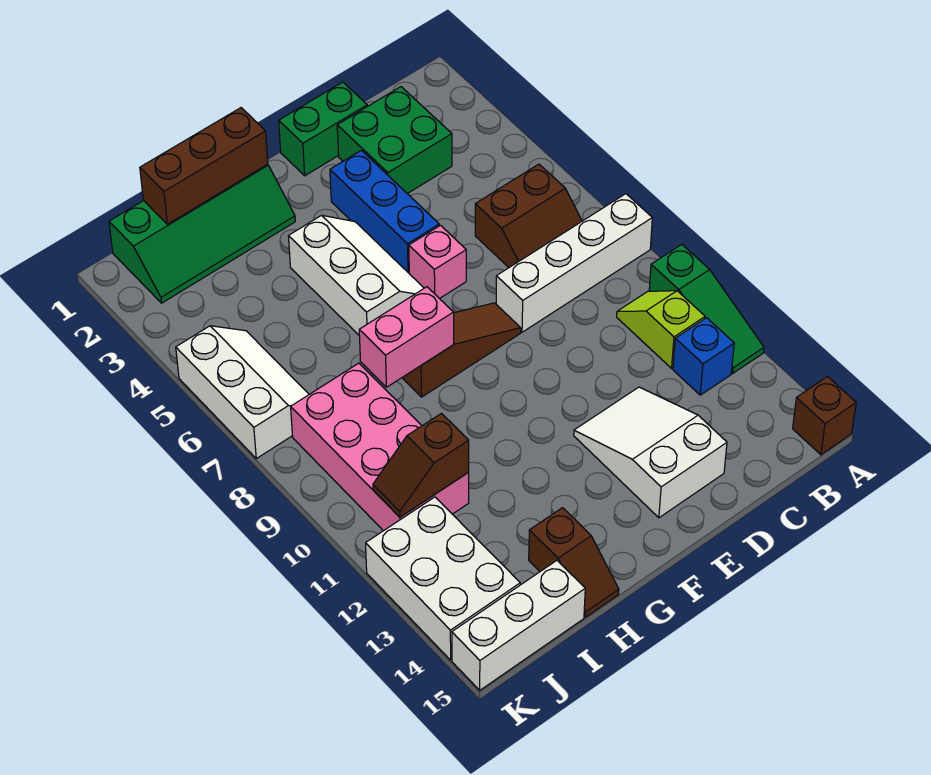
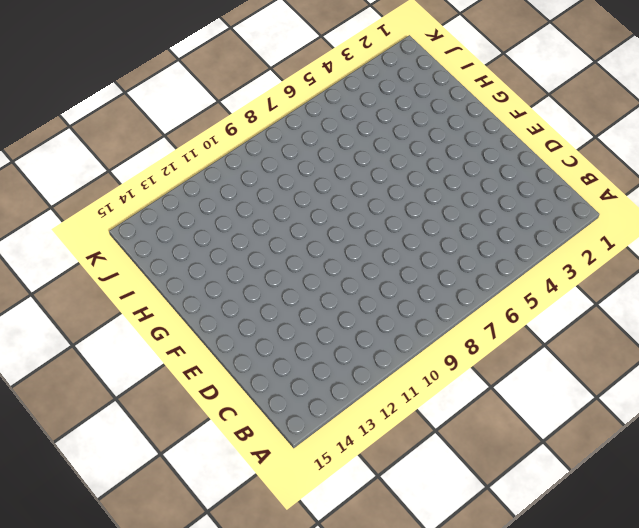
none -> white 1x4 brick [496,194,652,332]
none -> green 1x3 slope [649,245,764,373]
none -> brown 1x1 brick [793,377,856,455]

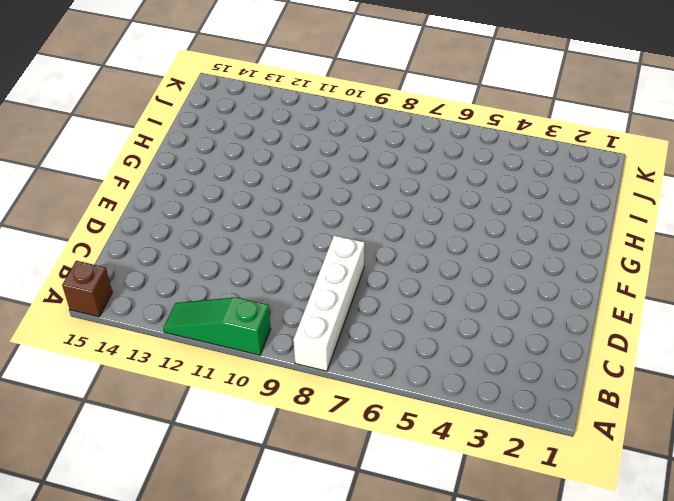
none -> brown 2x2 slope [475,164,582,267]
none -> lime 1x2 slope [617,291,705,368]
none -> blue 1x1 brick [673,318,734,395]

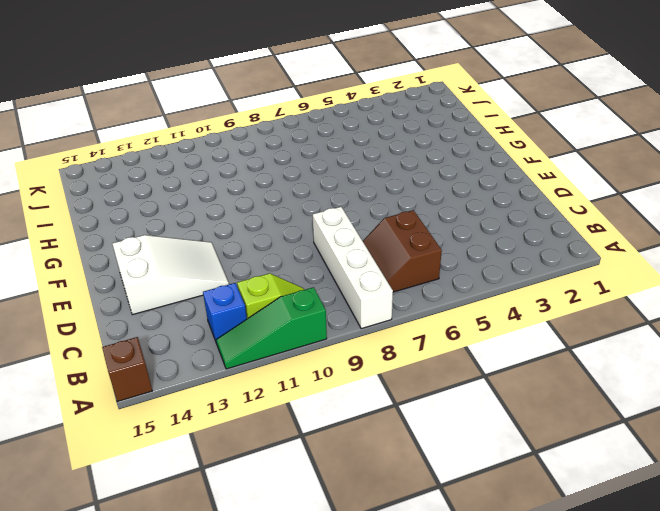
none -> green 2x2 brick [337,87,452,194]
none -> green 1x2 brick [279,82,367,176]
none -> blue 1x3 brick [330,150,439,273]

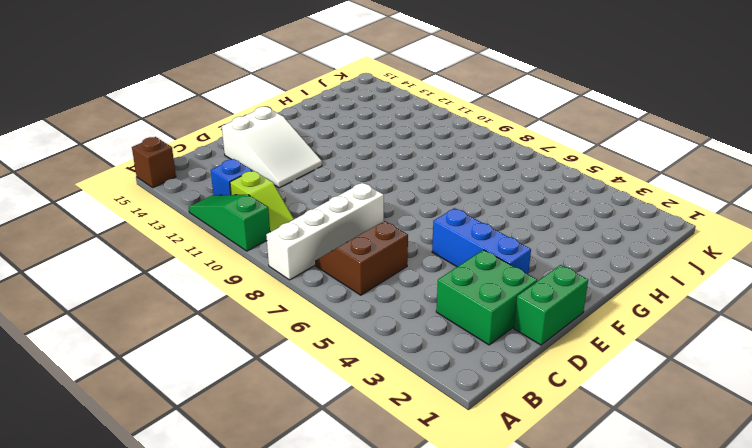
none -> pink 1x1 brick [409,225,466,299]
none -> brown 1x3 slope [402,303,521,397]
none -> white 2x3 slope [289,215,424,335]

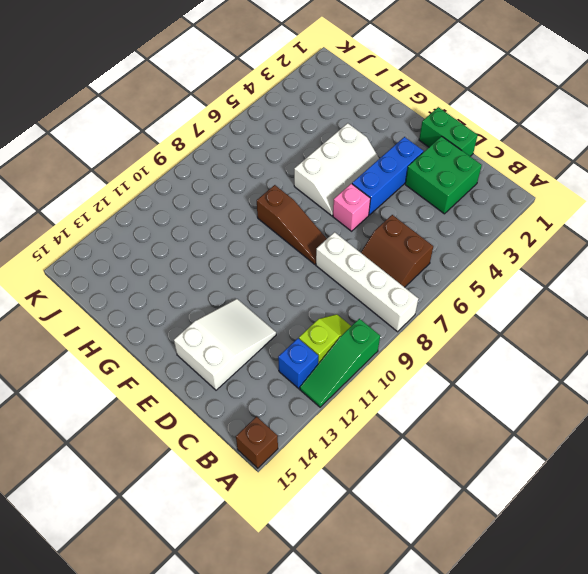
none -> green 2x4 slope [109,164,295,303]
none -> brown 1x2 slope [529,508,619,617]
none -> pink 2x4 brick [291,363,469,531]

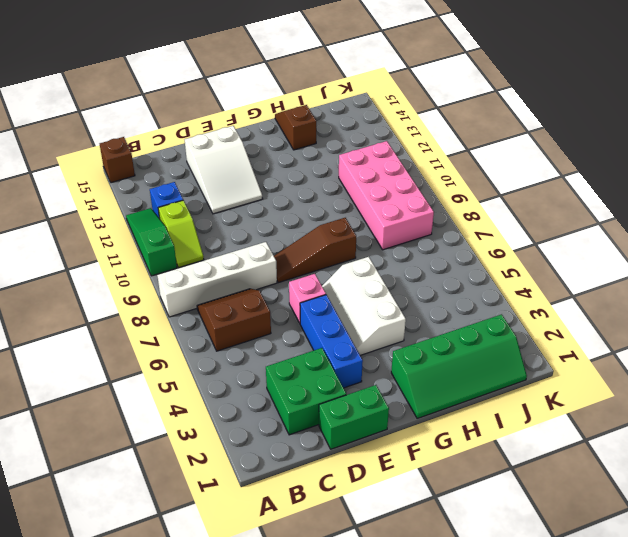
green 2x4 slope [391,314,527,419] -> green 2x4 slope turned to [109,164,295,303]
none -> white 1x3 brick [452,561,585,690]
none -> white 2x3 slope [176,326,309,458]
none -> white 2x3 brick [366,497,520,660]

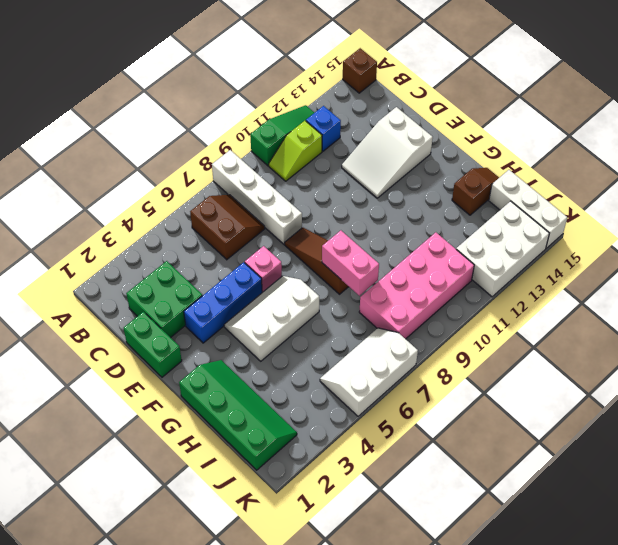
none -> brown 1x3 brick [140,108,268,224]
none -> brown 1x2 slope [373,413,469,517]

